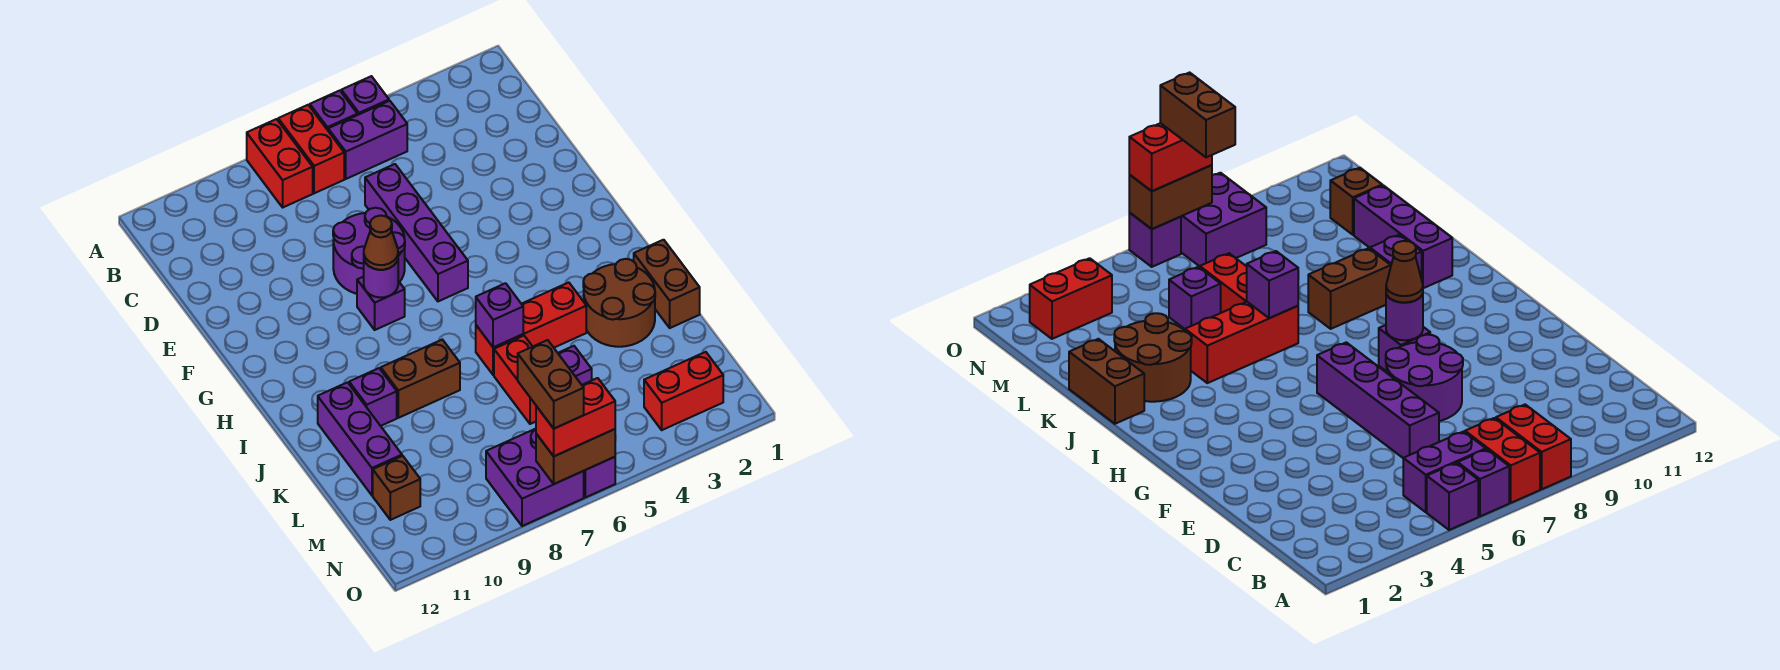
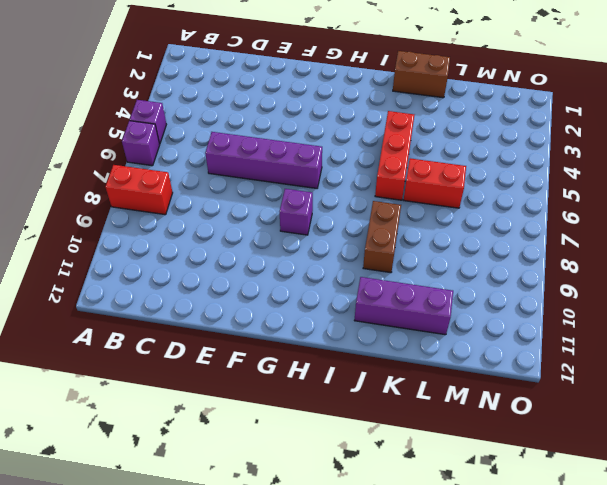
none -> red 1x2 brick [278,105,344,193]
none -> purple 1x2 brick [328,101,407,179]
none -> purple 2x2 round brick [333,208,405,294]

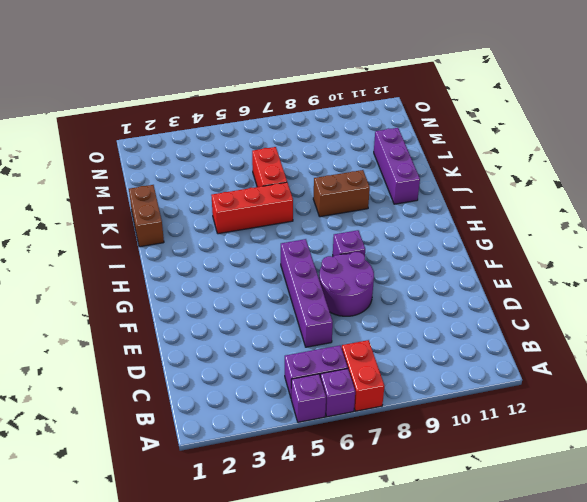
none -> red 1x2 brick [247,119,313,207]
none -> brown 2x2 round brick [583,259,655,347]
none -> purple 1x1 brick [349,368,397,426]

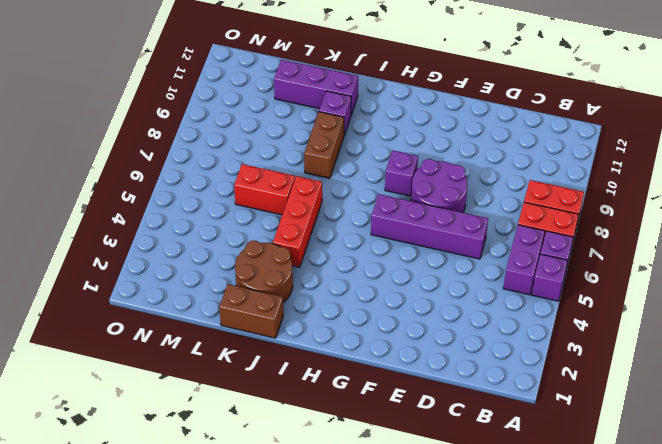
none -> purple 1x1 brick [558,346,592,385]
none -> brown 1x1 brick [373,456,420,520]
none -> red 1x2 brick [644,352,723,430]

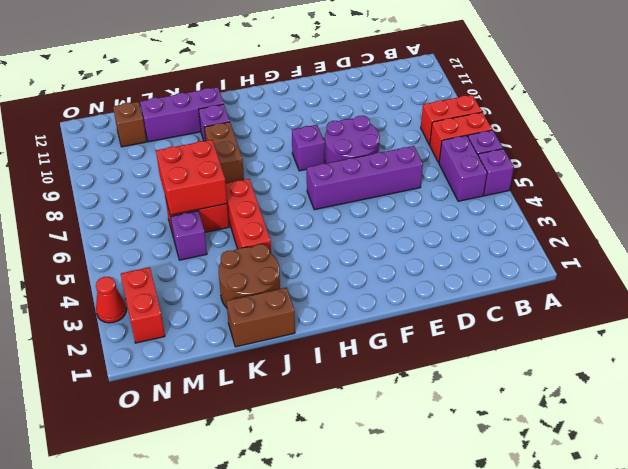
red 2x2 brick [156,140,227,215] -> none
red 1x1 cone [96,277,126,323] -> none
none -> purple 2x2 brick [486,429,584,526]
none -> purple 1x1 brick [584,457,615,497]
none -> purple 1x1 round brick [364,260,398,297]

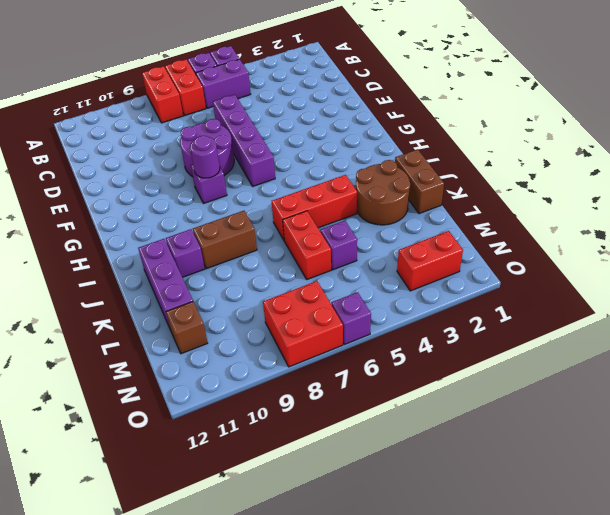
red 2x2 brick [263,281,343,367] -> purple 2x2 brick [486,429,584,526]
none -> purple 1x1 brick [476,283,523,347]
none -> brown 1x2 brick [536,429,615,484]
none -> brown 1x1 cone [364,216,398,270]

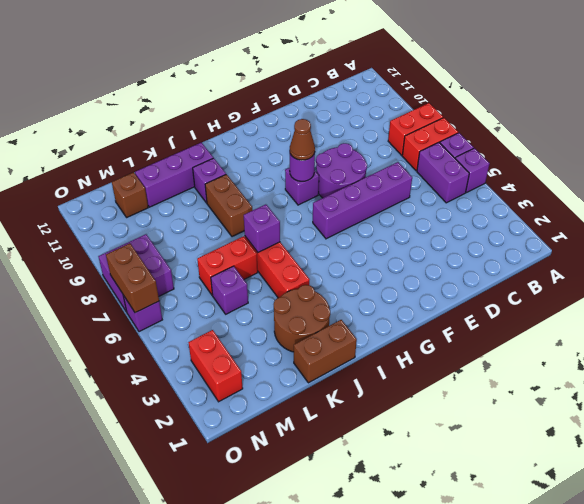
none -> red 1x2 brick [536,378,615,456]
none -> brown 1x2 brick [518,340,584,429]

